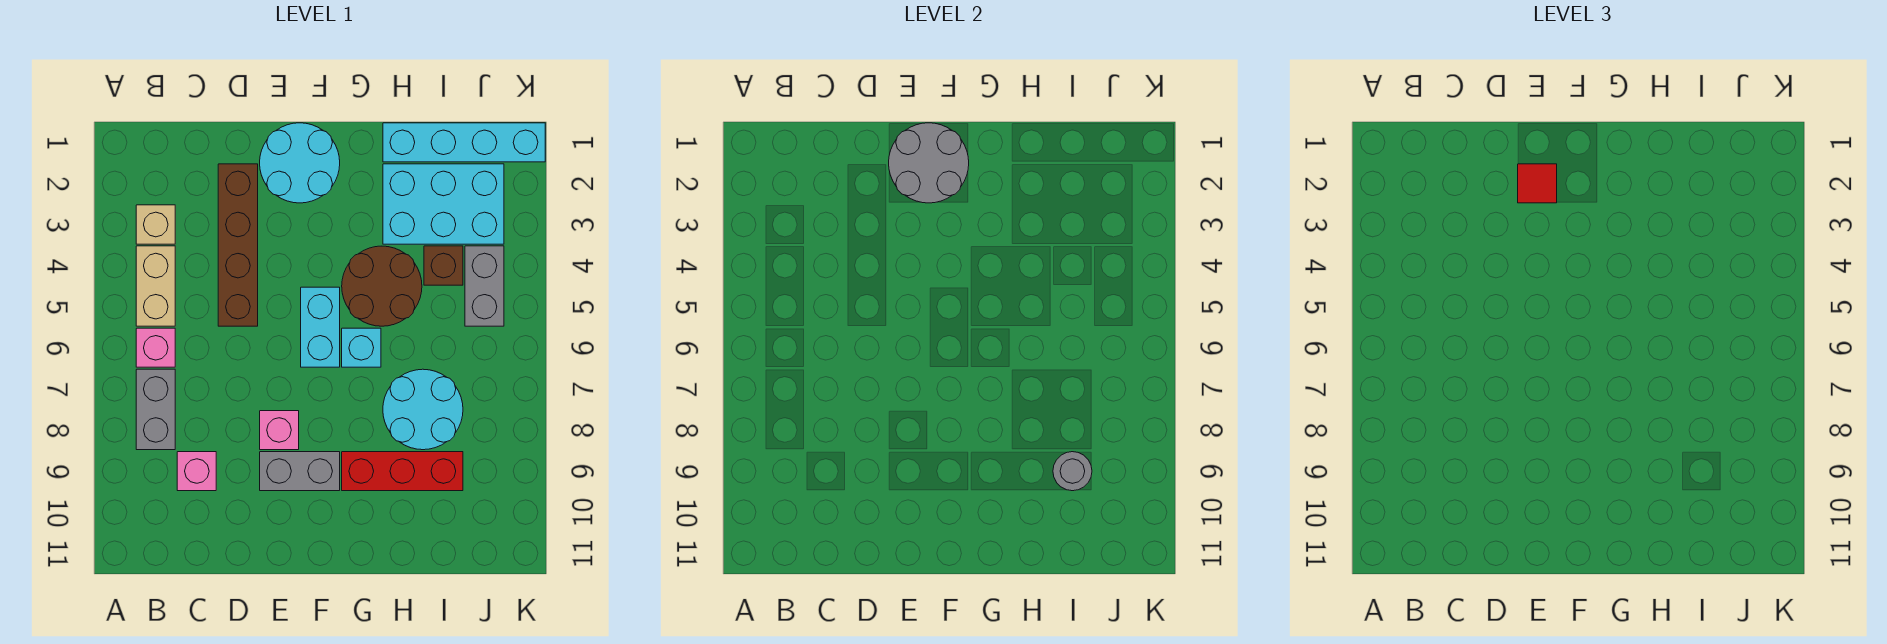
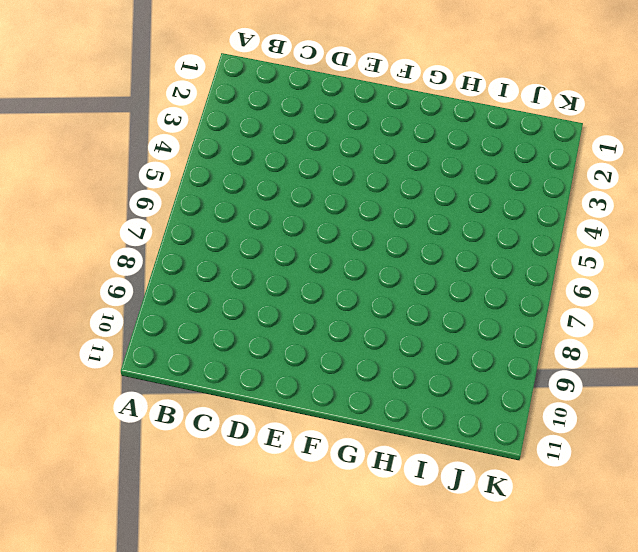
none -> tan 1x1 brick [136,205,175,244]
none -> tan 1x2 brick [136,246,175,326]
none -> pink 1x1 brick [136,328,175,367]

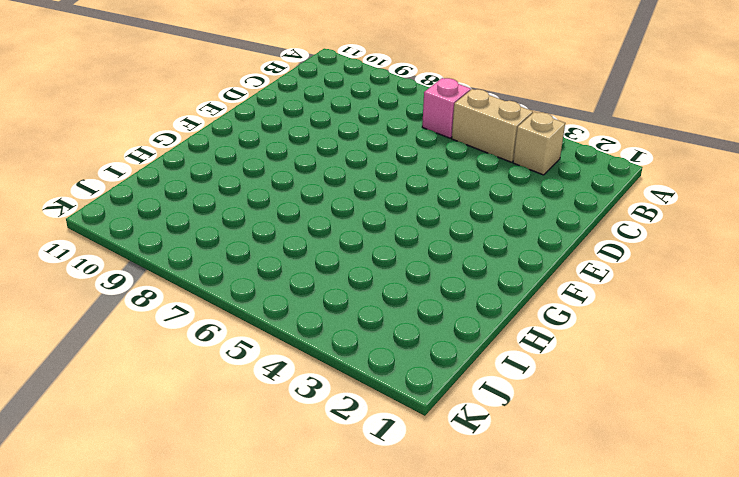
none -> grey 1x2 brick [136,369,175,450]
none -> pink 1x1 brick [177,452,216,491]
none -> brown 1x4 brick [218,164,258,326]

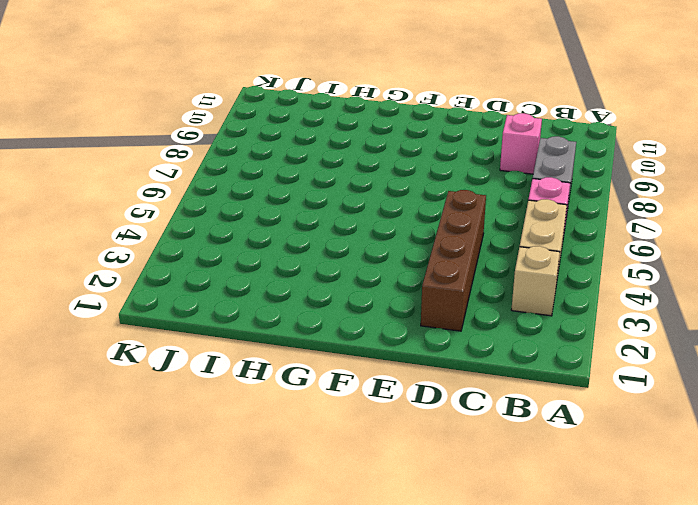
none -> cyan 2x2 round brick [260,123,340,203]
none -> pink 1x1 brick [260,411,299,450]
none -> grey 1x2 brick [260,452,340,491]

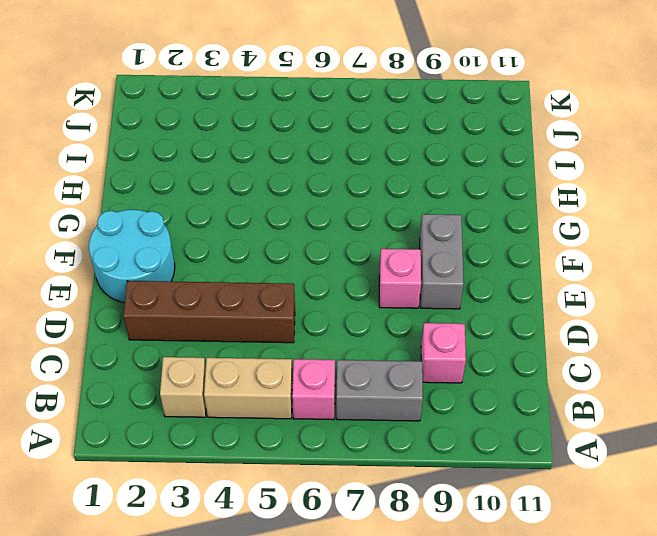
none -> cyan 1x2 brick [301,287,340,367]
none -> brown 2x2 round brick [342,246,422,326]
none -> cyan 1x1 brick [342,328,381,367]

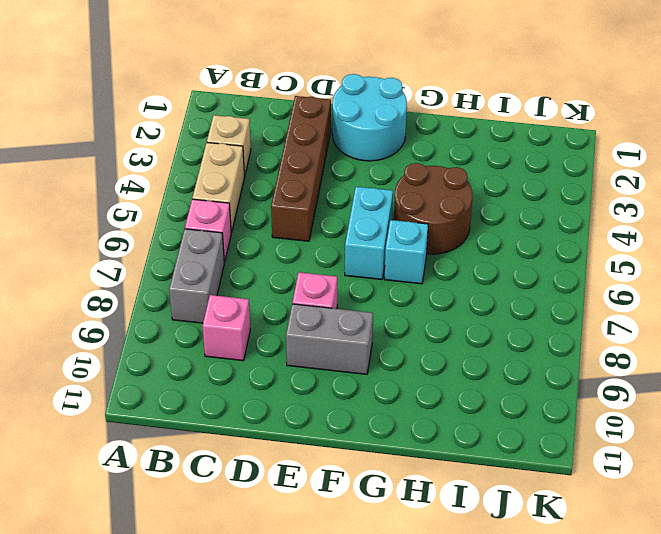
none -> red 1x3 brick [342,452,463,491]
none -> cyan 1x4 brick [383,123,545,162]
none -> cyan 2x3 brick [383,164,504,244]

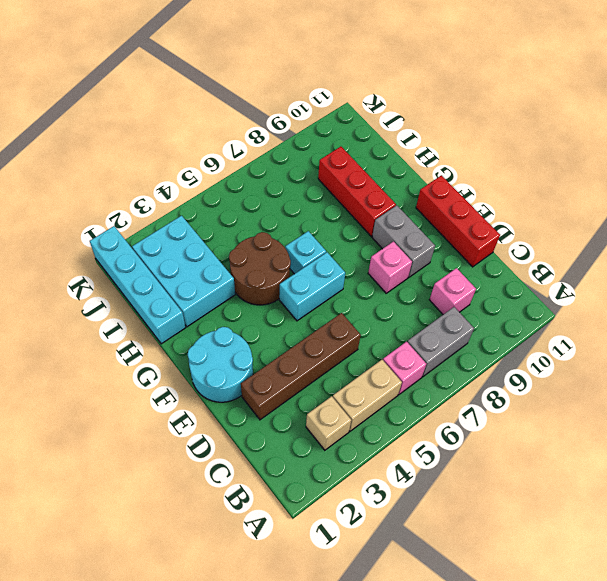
red 1x3 brick [416,175,500,267] -> none
none -> cyan 2x2 round brick [383,369,463,450]
none -> brown 1x1 brick [424,246,463,285]
none -> grey 1x2 brick [465,246,504,326]

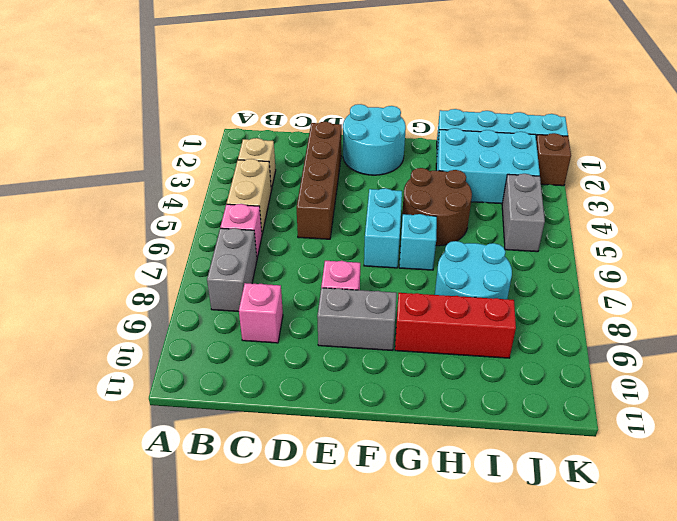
brown 1x1 brick [536,133,571,186] -> brown 1x1 brick moved to [424,246,463,285]
none -> grey 2x2 round brick [889,123,969,203]
none -> grey 1x1 round brick [1053,452,1092,491]
none -> red 1x1 tile [1518,164,1557,203]

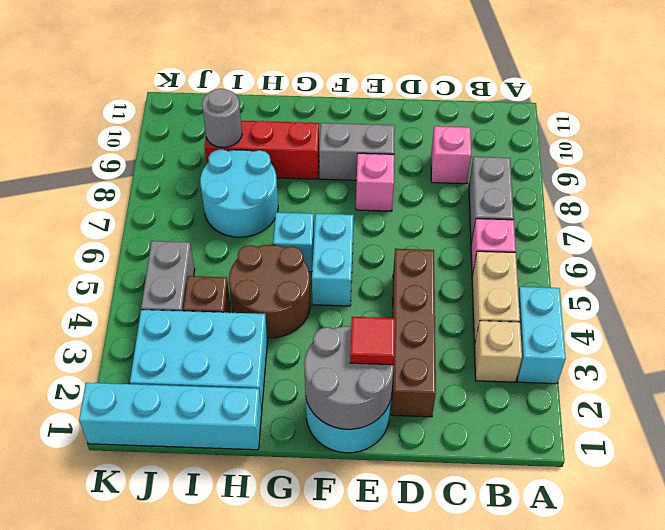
cyan 1x2 brick [517,287,566,384] -> none

